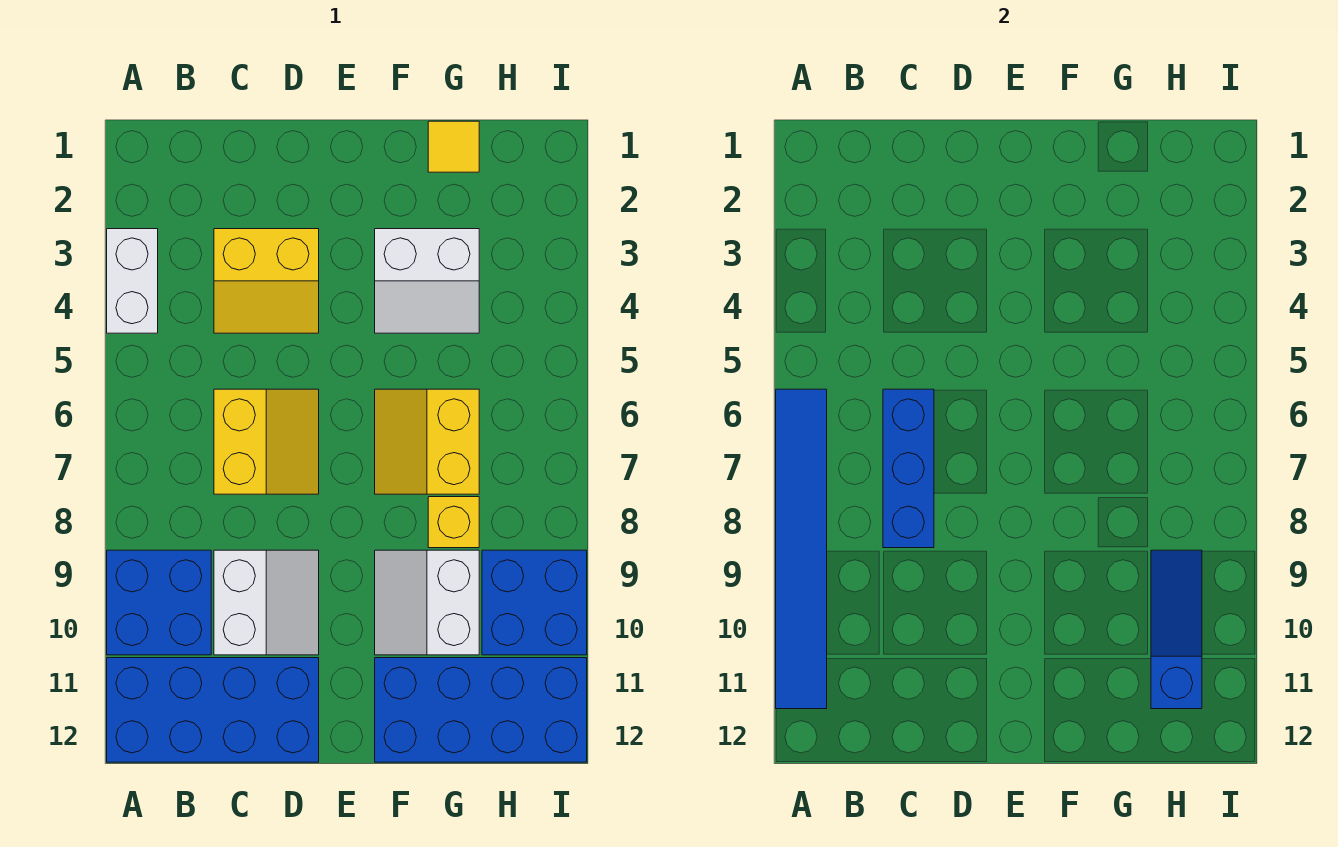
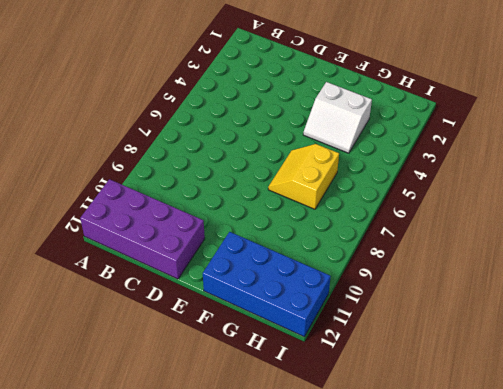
purple 2x4 brick [80,179,205,279] -> blue 2x4 brick [107,658,319,762]
none -> white 1x2 brick [107,229,158,333]
none -> blue 2x2 brick [107,550,211,655]
none -> yellow 2x2 slope [214,229,319,333]

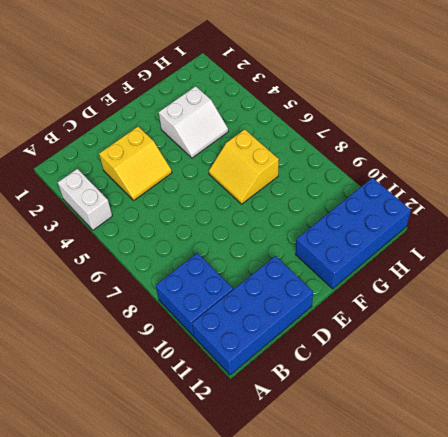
none -> yellow 2x2 slope [214,389,319,494]
none -> white 2x2 slope [214,550,319,655]
none -> white 2x2 slope [375,550,479,655]

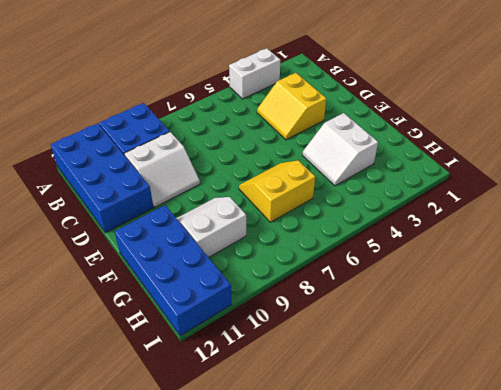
none -> yellow 2x2 slope [214,389,319,494]
none -> yellow 1x1 tile [428,121,479,172]
none -> yellow 1x1 brick [428,497,479,548]

